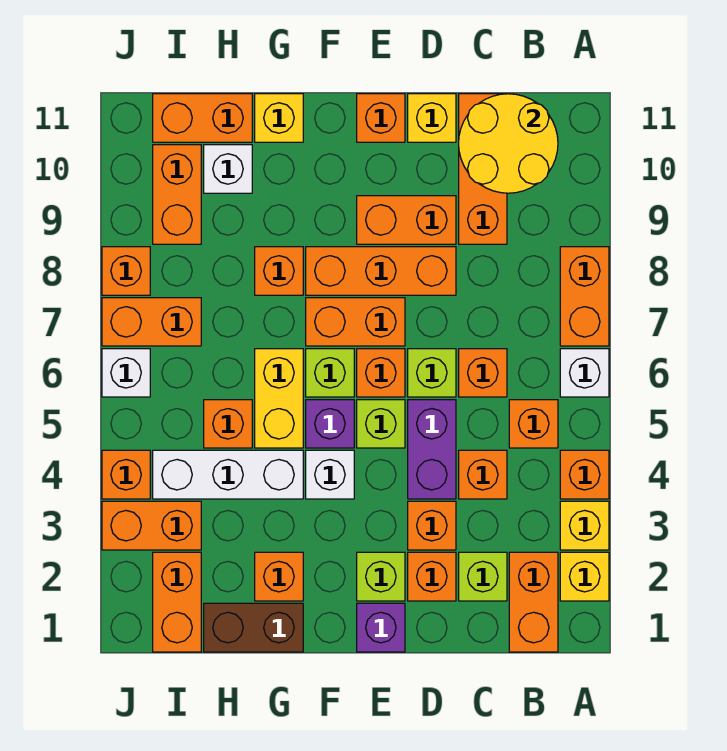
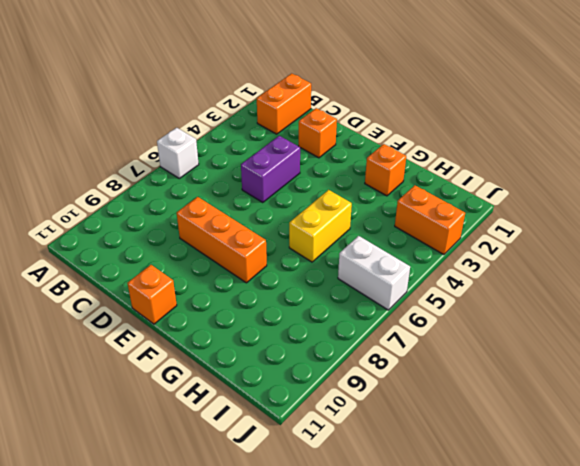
white 1x2 brick [338,236,410,310] -> white 1x1 brick [102,349,150,397]
none -> yellow 1x1 brick [560,552,609,601]
none -> yellow 1x1 brick [560,501,609,550]
none -> orange 1x1 brick [560,450,609,499]
none -> orange 1x2 brick [560,247,609,346]

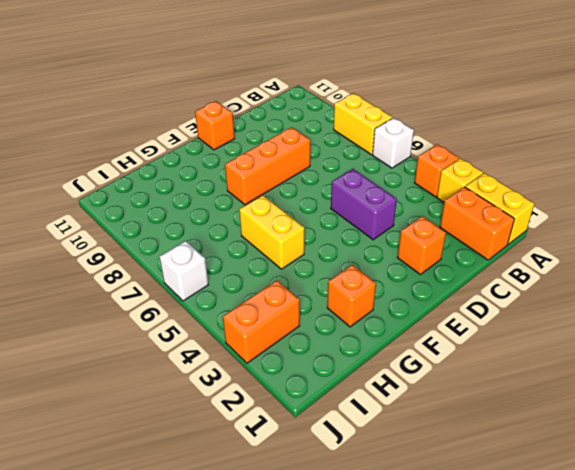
yellow 1x2 brick [465,173,534,244] -> yellow 1x1 brick [560,552,609,601]
yellow 1x2 brick [334,93,393,155] -> orange 1x2 brick [560,247,609,346]
none -> orange 1x1 brick [509,400,558,448]
none -> lime 1x1 brick [459,552,507,601]
none -> orange 1x1 brick [459,450,507,499]
none -> orange 1x1 brick [459,349,507,397]

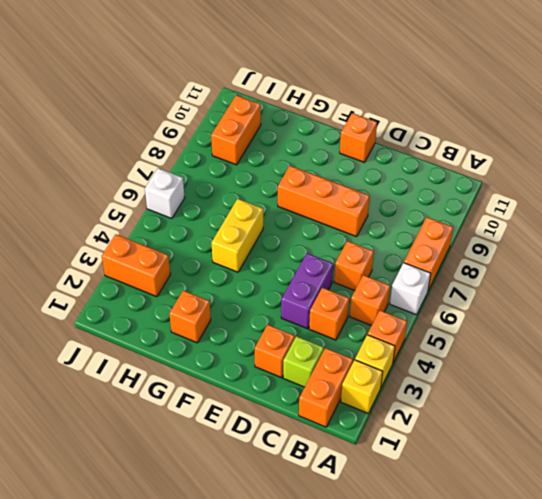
none -> orange 1x3 brick [459,94,507,244]
none -> orange 1x1 brick [408,501,456,550]
none -> lime 1x1 brick [408,349,456,397]
none -> orange 1x2 brick [357,196,456,244]

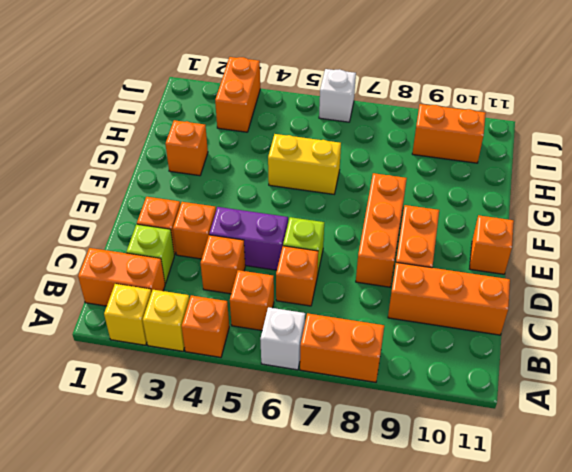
none -> yellow 1x1 brick [408,94,456,142]
none -> purple 1x1 brick [357,603,405,652]
none -> lime 1x1 brick [357,552,405,601]
none -> lime 1x1 brick [357,400,405,448]

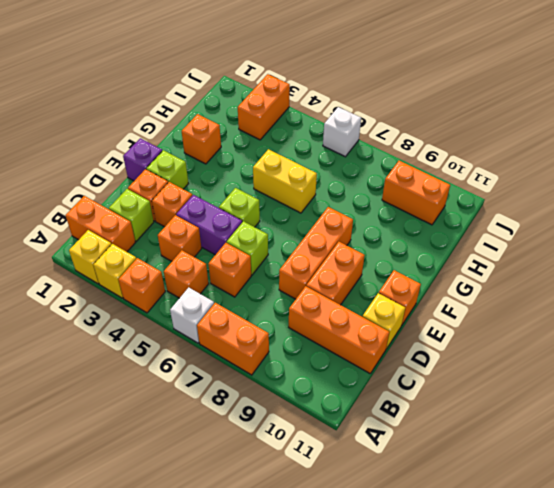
none -> orange 1x1 brick [357,349,405,397]
none -> orange 1x2 brick [306,298,405,346]
none -> white 1x1 brick [306,450,354,499]
none -> purple 1x1 brick [306,400,354,448]

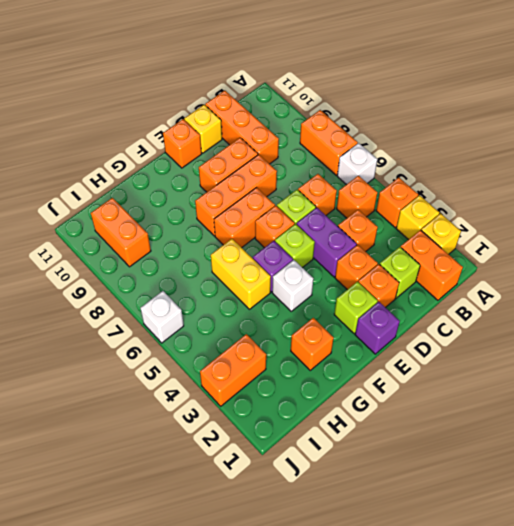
none -> lime 1x1 brick [306,349,354,397]
none -> brown 1x2 brick [204,603,303,652]
none -> white 1x3 brick [153,450,303,499]
none -> orange 1x1 brick [255,247,303,295]

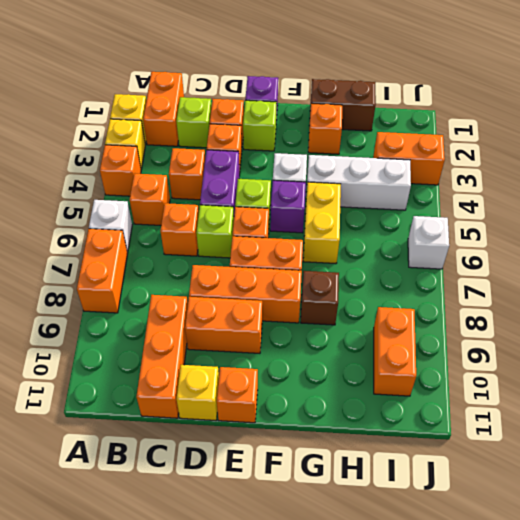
brown 1x1 brick [301,271,339,325] -> orange 1x1 brick [255,247,303,295]
none -> lime 1x1 brick [306,349,354,397]
none -> yellow 1x1 brick [255,94,303,142]
none -> orange 1x1 brick [204,400,252,448]
none -> white 1x1 brick [204,145,252,193]

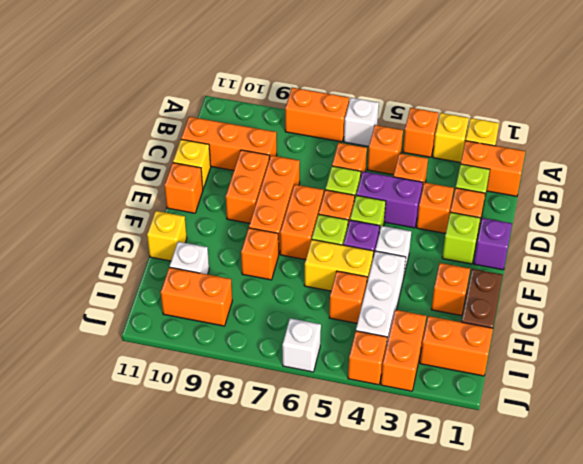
none -> orange 1x2 brick [153,94,252,142]
none -> orange 1x2 brick [102,298,201,346]
none -> orange 1x1 brick [102,247,150,295]
none -> yellow 2x2 round brick [459,94,558,193]

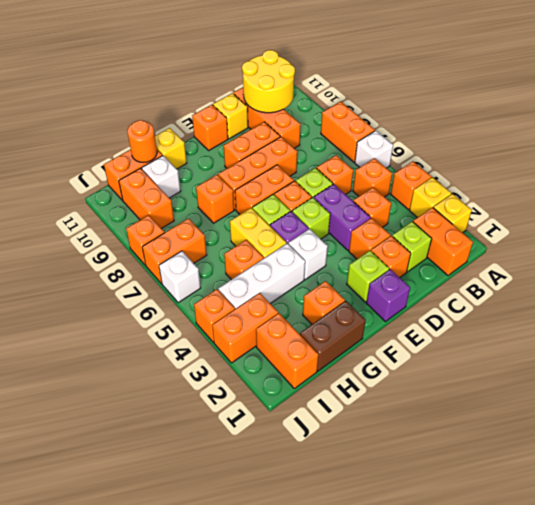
orange 1x1 round brick [127,120,157,162] -> none

